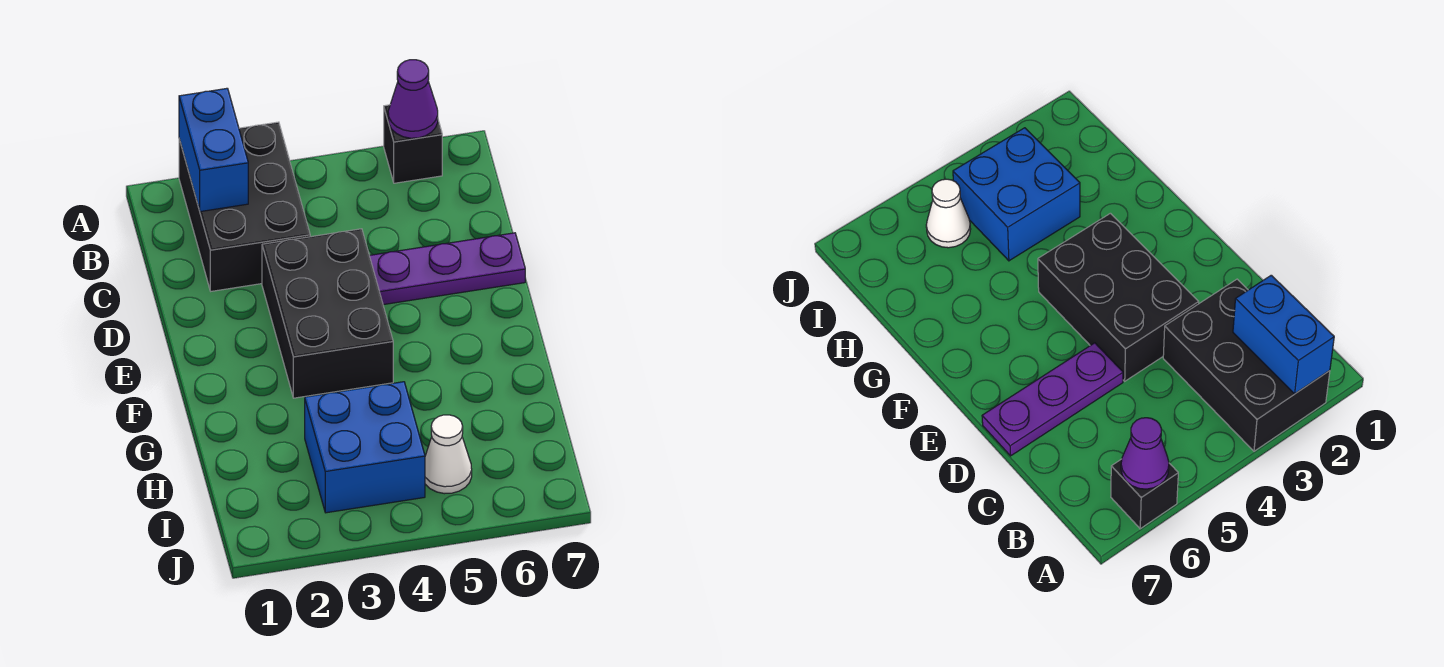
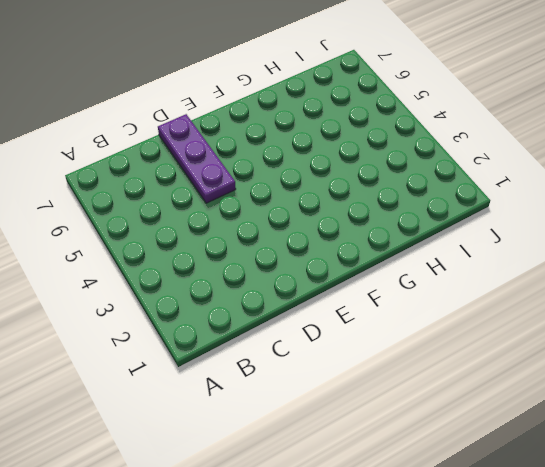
none -> black 2x3 brick [179,122,310,291]
none -> black 1x1 brick [384,105,442,183]

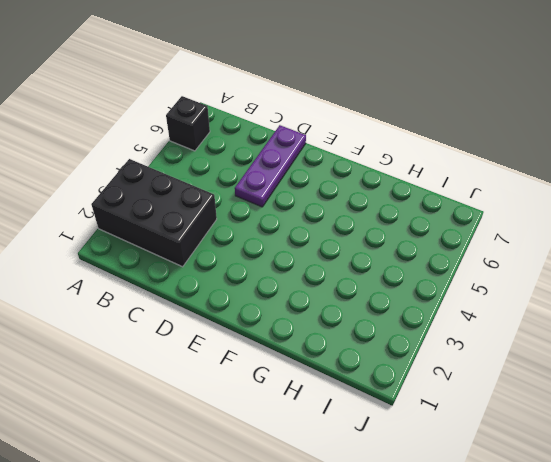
none -> black 2x3 brick [262,229,393,398]
none -> blue 2x2 brick [305,382,425,513]

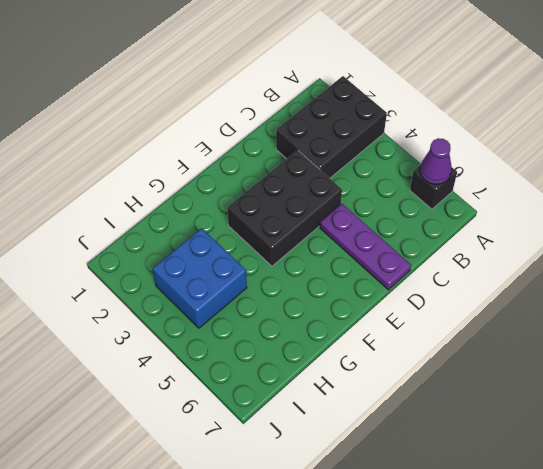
none -> white 1x1 cone [425,415,472,494]
none -> blue 1x2 brick [179,88,248,212]

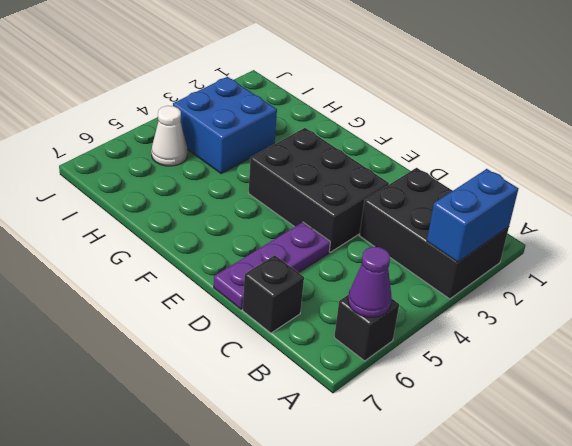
blue 1x2 brick [427,169,518,262] -> blue 1x2 brick turned to [179,88,248,212]
black 1x1 brick [243,255,304,333] -> none

